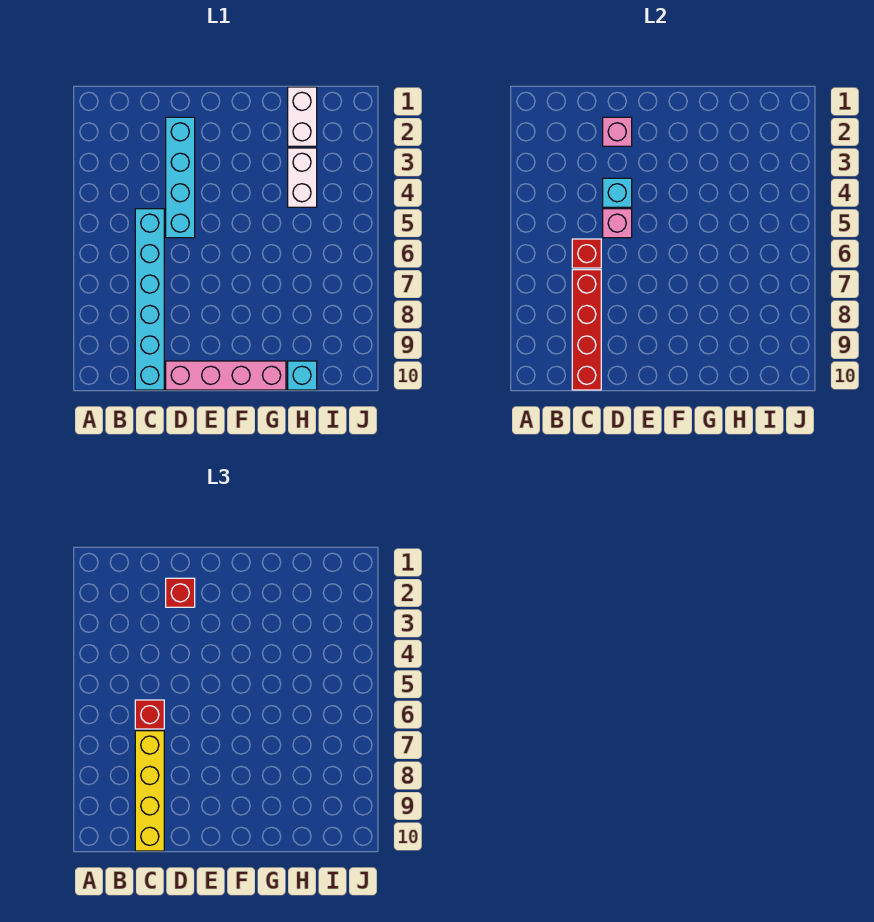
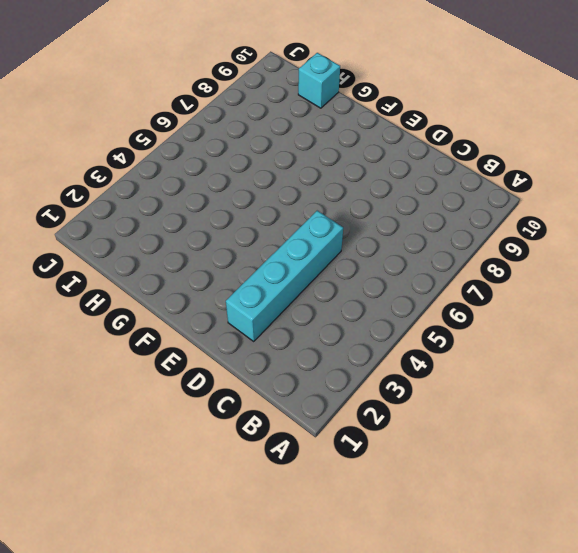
none -> cyan 1x6 brick [135,209,164,390]
none -> pink 1x4 brick [166,361,286,390]
none -> white 1x2 brick [288,87,317,146]

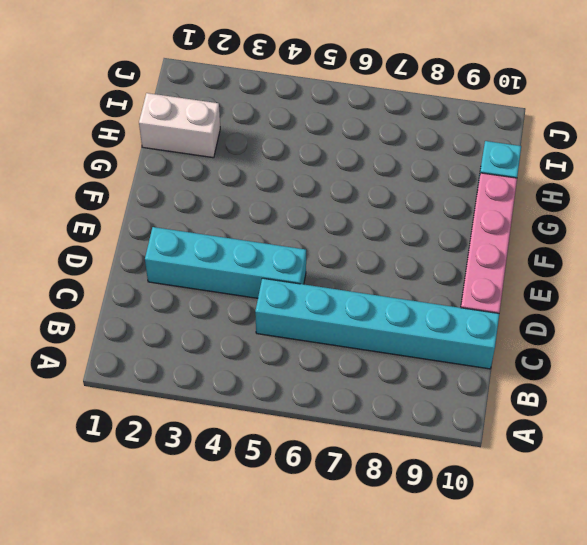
none -> white 1x2 brick [288,148,317,207]
none -> red 1x1 brick [572,239,601,268]
none -> red 1x4 brick [572,270,601,390]

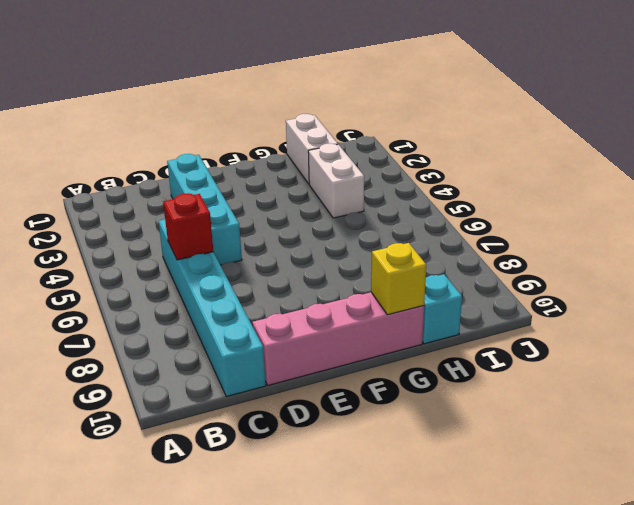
yellow 1x1 brick [371,243,426,315] -> none
none -> red 1x4 brick [572,270,601,390]
none -> pink 1x1 brick [603,117,632,146]
none -> cyan 1x1 brick [603,178,632,207]

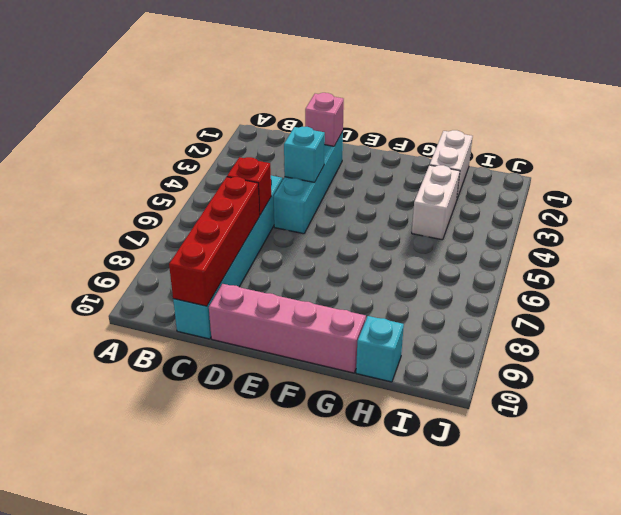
none -> pink 1x1 brick [603,209,632,238]
none -> red 1x1 brick [135,700,164,729]
none -> yellow 1x4 brick [135,731,164,851]

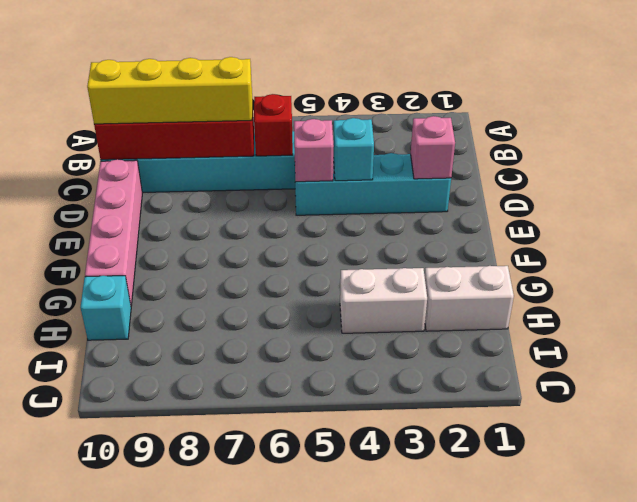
none -> red 1x1 brick [135,700,164,729]
none -> red 1x1 brick [166,578,195,607]

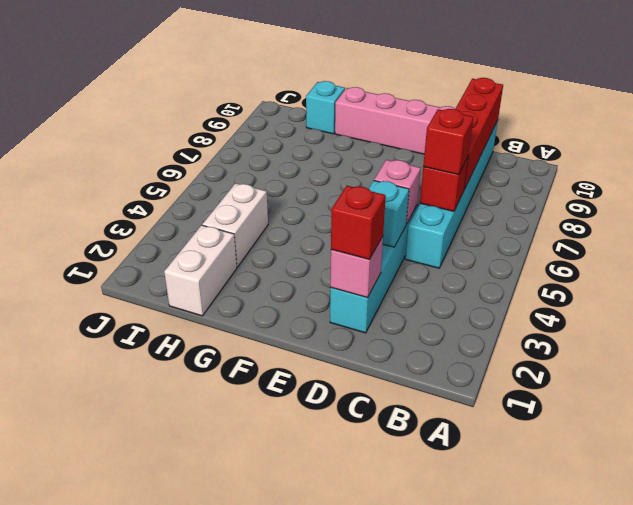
none -> yellow 1x4 brick [135,731,164,851]

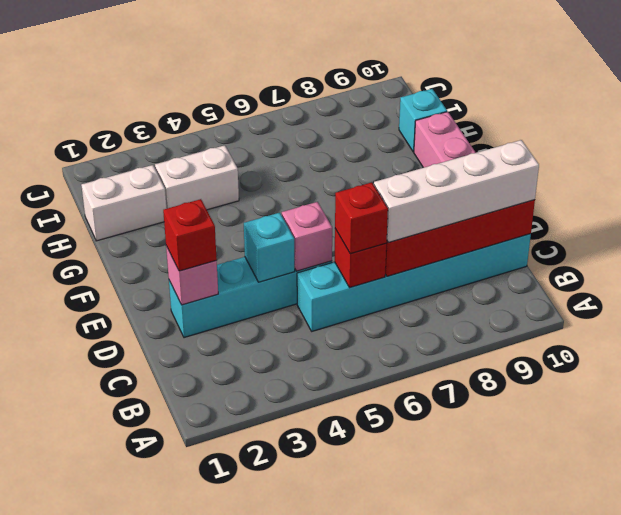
white 1x4 brick [374,140,539,243] -> yellow 1x4 brick [135,731,164,851]

